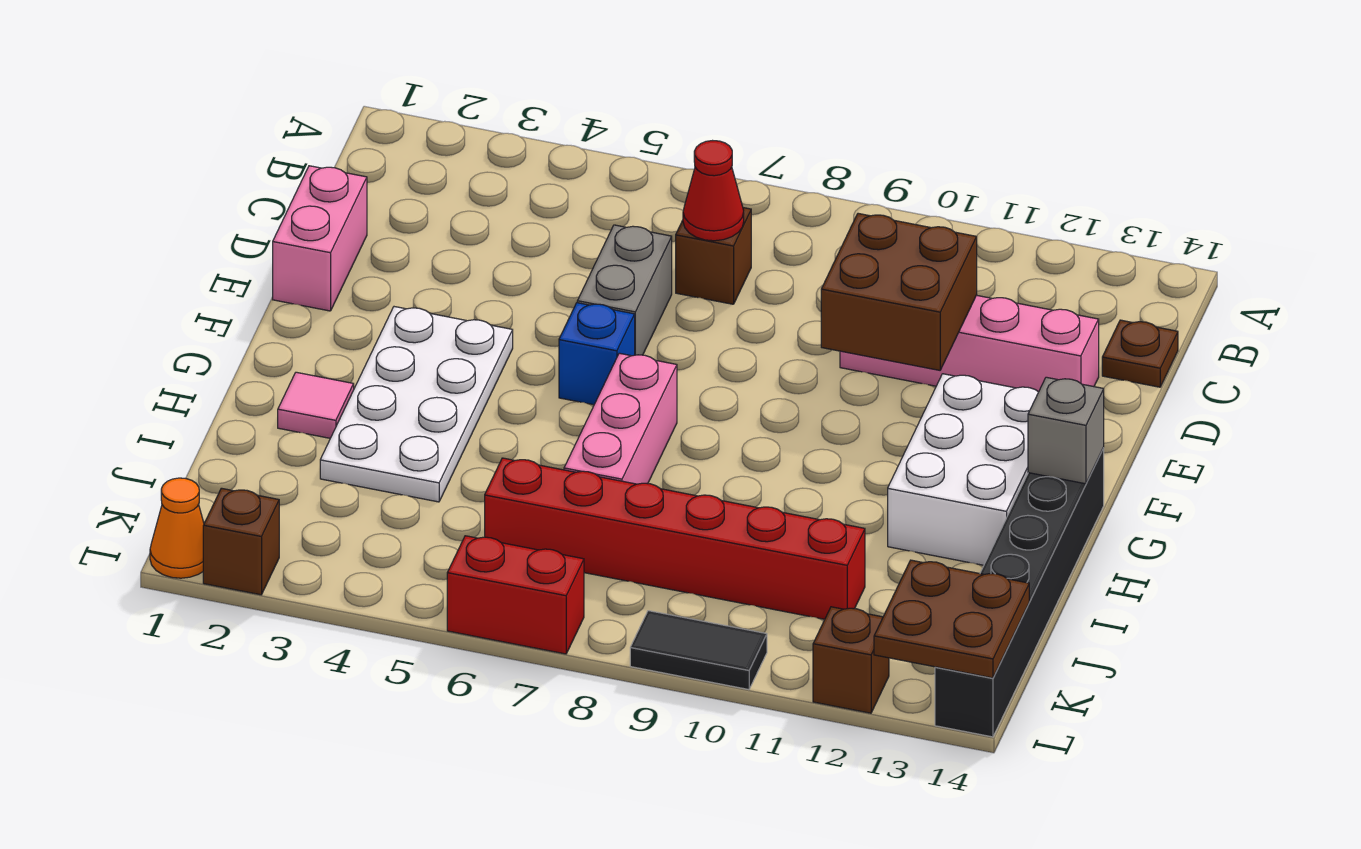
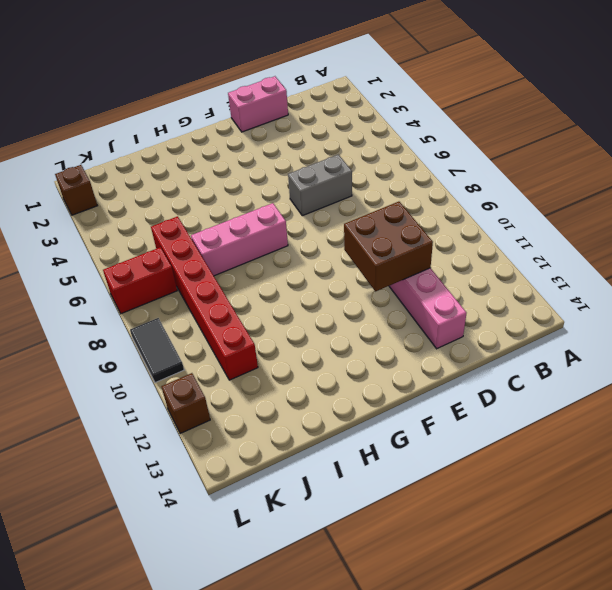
red 1x2 brick [103,247,177,314] -> red 1x2 brick turned to [447,536,584,654]
none -> brown 1x1 brick [676,208,751,304]
none -> brown 1x1 plate [1102,320,1178,387]
none -> white 2x4 plate [320,307,513,502]

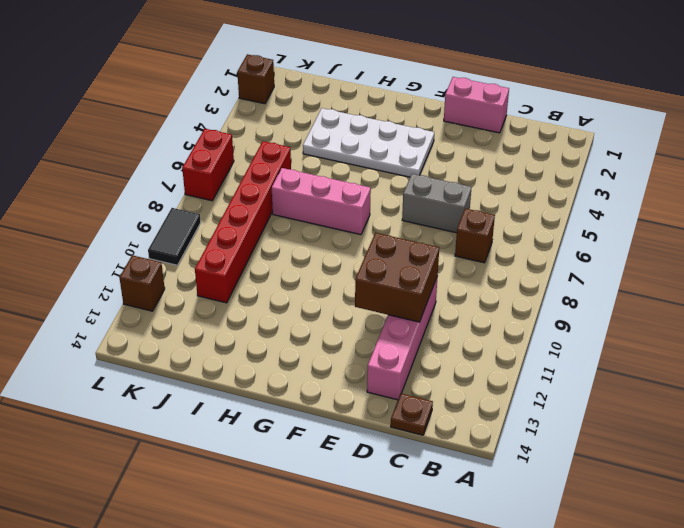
none -> blue 1x1 brick [559,303,635,405]
none -> white 2x3 brick [888,374,1038,565]
none -> black 1x6 brick [935,448,1104,737]

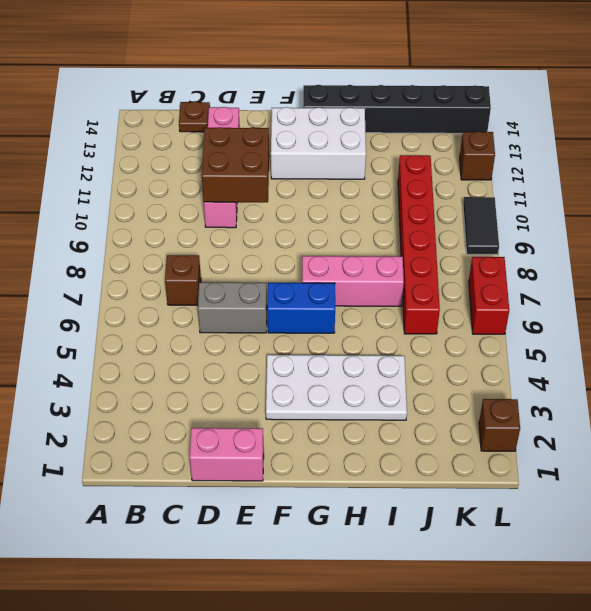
blue 1x2 brick [267,283,335,333] -> blue 1x1 brick [559,303,635,405]
none -> pink 1x1 tile [278,372,354,438]
none -> orange 1x1 cone [150,478,204,578]
none -> red 1x1 cone [683,141,744,241]

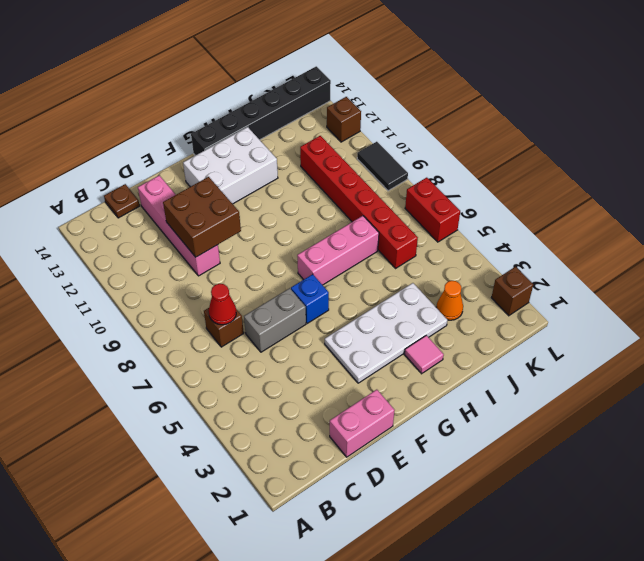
orange 1x1 cone [436,281,463,320] -> orange 1x1 cone moved to [150,478,204,578]
none -> grey 1x1 brick [1028,377,1104,484]
none -> brown 2x2 plate [874,560,1029,678]

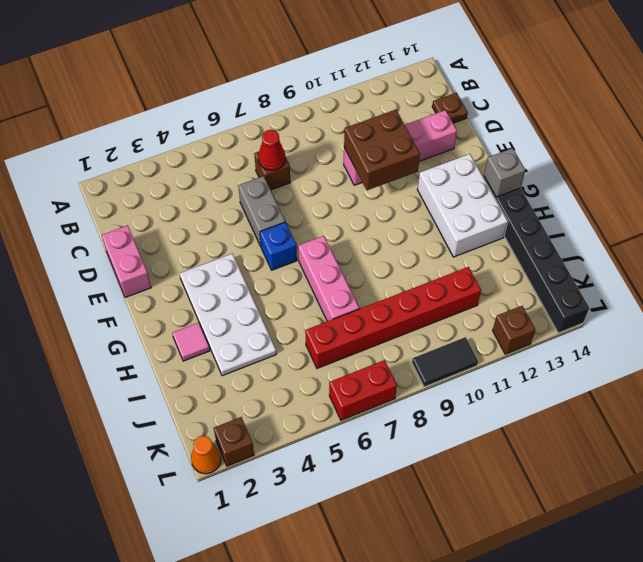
none -> brown 2x2 plate [874,560,1029,678]

